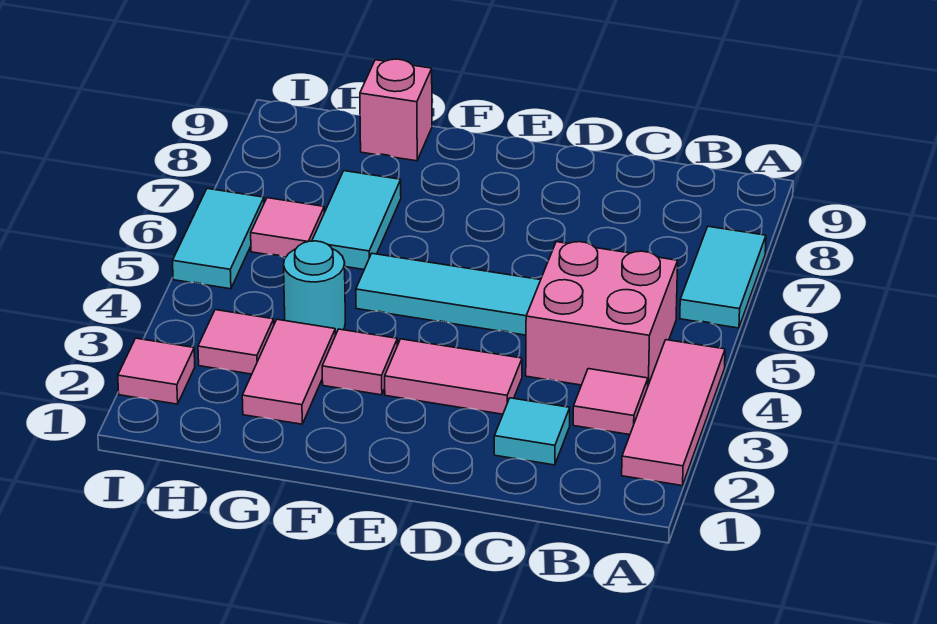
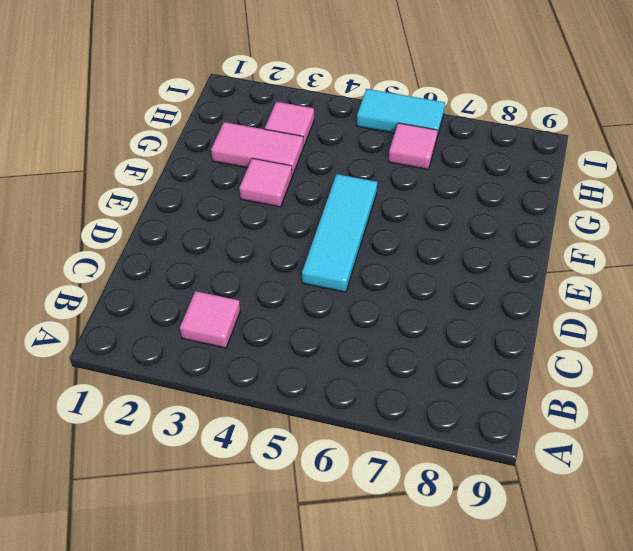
none -> pink 1x3 tile [622,340,725,486]
none -> cyan 1x2 tile [680,226,766,328]
none -> pink 2x2 brick [526,242,678,385]

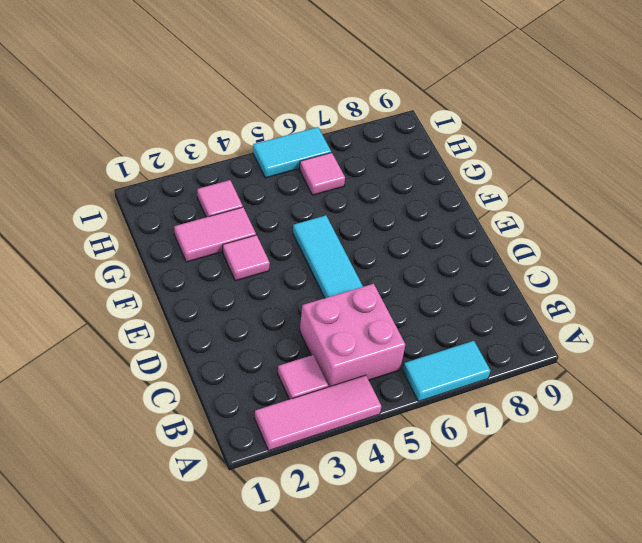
none -> cyan 1x1 tile [494,398,570,465]
none -> pink 1x2 tile [385,339,522,414]
none -> cyan 1x1 round brick [284,241,345,335]

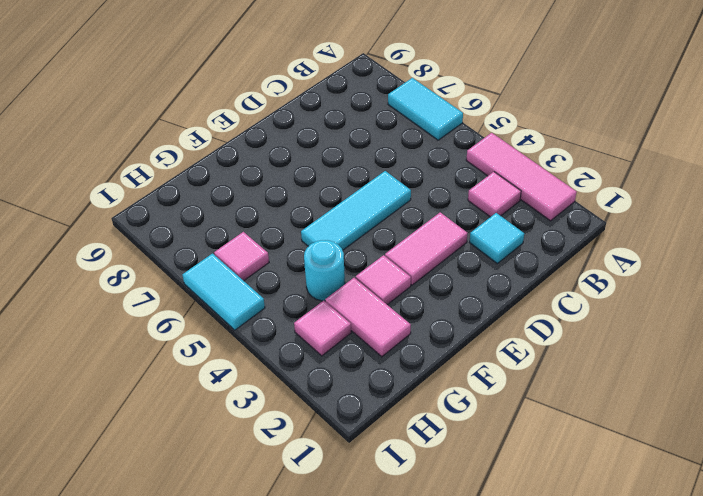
none -> pink 2x2 brick [526,242,678,385]
none -> cyan 1x2 tile [312,171,401,270]
none -> pink 1x1 brick [360,59,432,161]

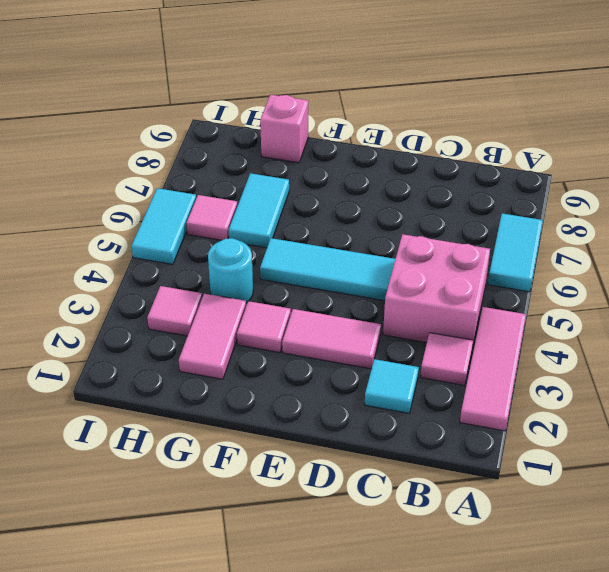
none -> pink 1x1 tile [118,338,195,404]

